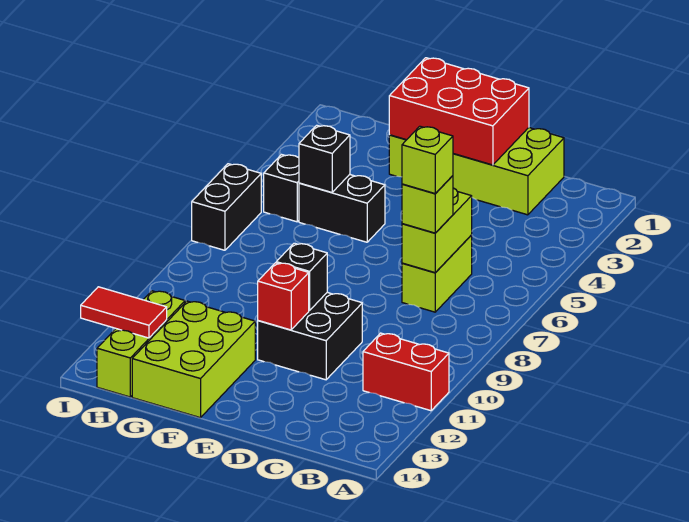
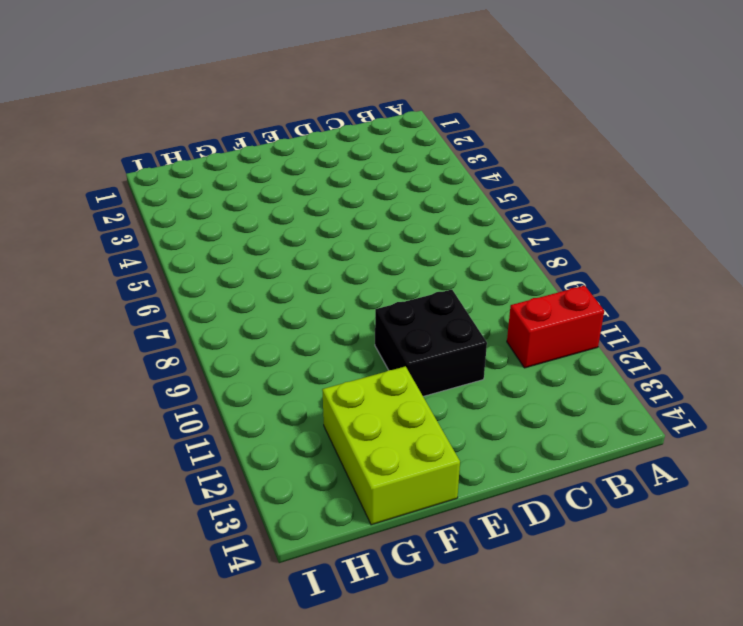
none -> lime 2x4 brick [389,128,564,215]
none -> lime 1x2 brick [402,235,472,312]
none -> black 1x2 brick [299,174,385,242]

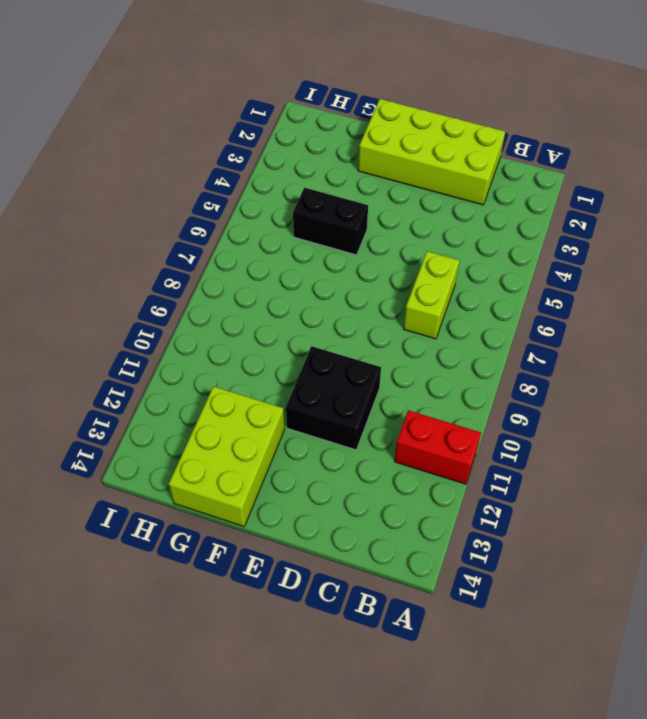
none -> black 1x1 brick [264,155,299,222]
none -> lime 1x3 brick [97,291,185,397]
none -> black 1x2 brick [192,164,261,250]

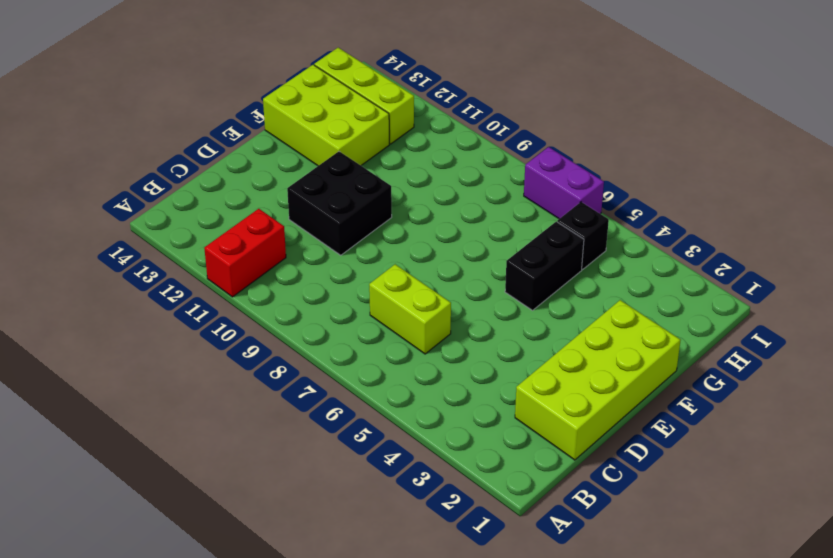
purple 1x2 brick [524,147,604,219] -> black 1x2 brick [192,164,261,250]
none -> lime 1x2 brick [402,188,472,273]
none -> red 2x3 brick [389,58,529,165]
none -> black 1x1 brick [276,243,327,310]

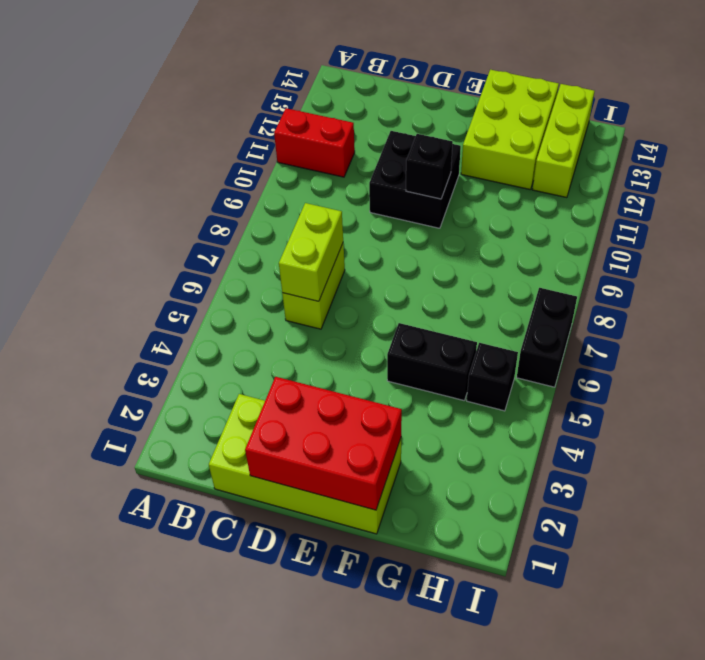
none -> red 1x1 brick [258,263,309,330]
none -> black 1x1 brick [299,125,350,193]
none -> red 1x2 tile [81,287,167,338]

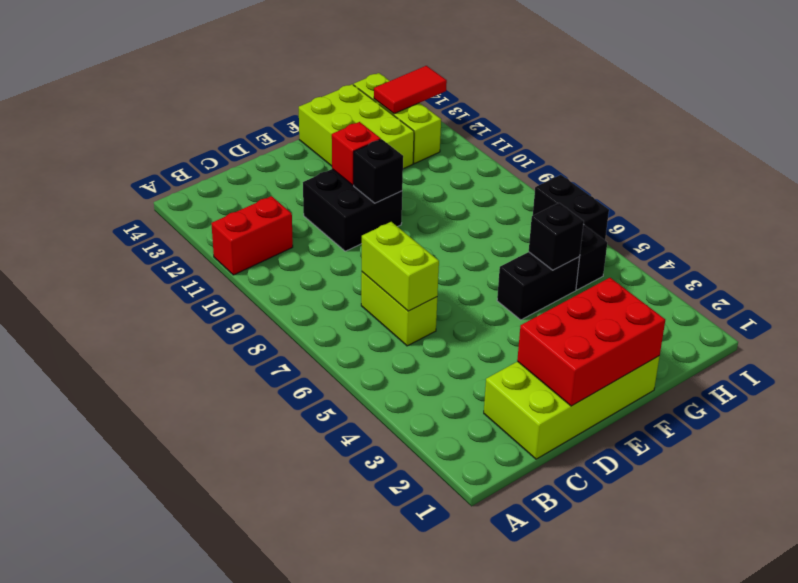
none -> lime 1x1 brick [402,176,453,233]
none -> lime 1x1 brick [402,126,453,194]

